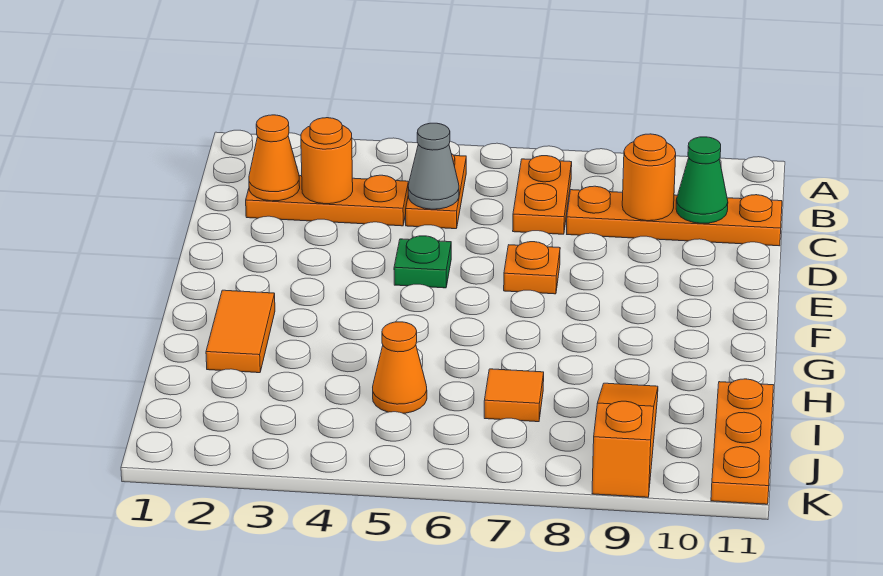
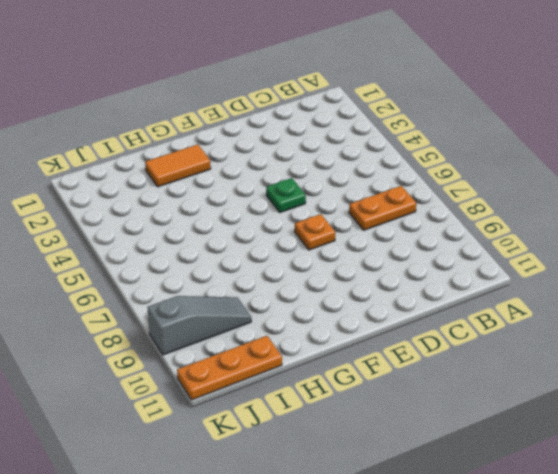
grey 1x3 slope [148,296,251,355] -> orange 1x3 slope [592,383,658,497]
none -> orange 1x2 plate [406,154,466,229]
none -> orange 1x3 plate [246,175,409,226]
none -> orange 1x4 plate [567,186,782,246]

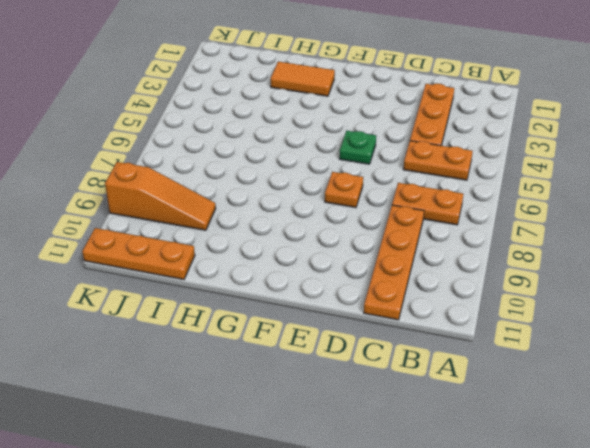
none -> orange 1x1 cone [373,322,427,413]
none -> orange 1x1 tile [484,369,544,422]
none -> orange 1x1 cone [249,115,300,201]

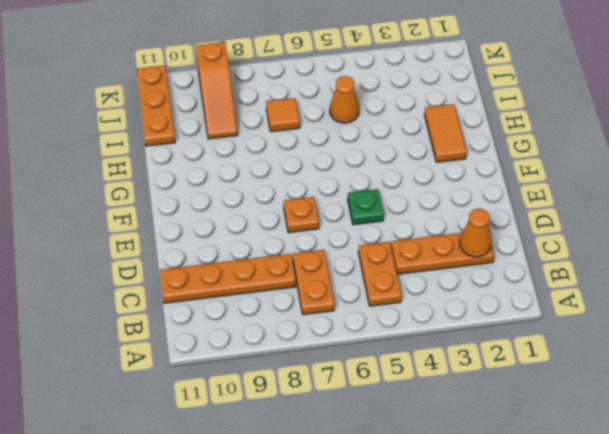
none -> orange 1x1 round brick [301,118,353,204]
none -> grey 1x1 cone [408,123,459,209]
none -> orange 1x1 round brick [622,134,676,221]

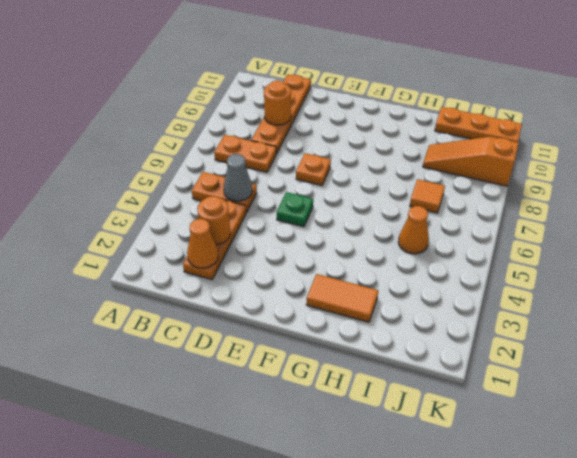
none -> green 1x1 cone [676,137,728,223]

